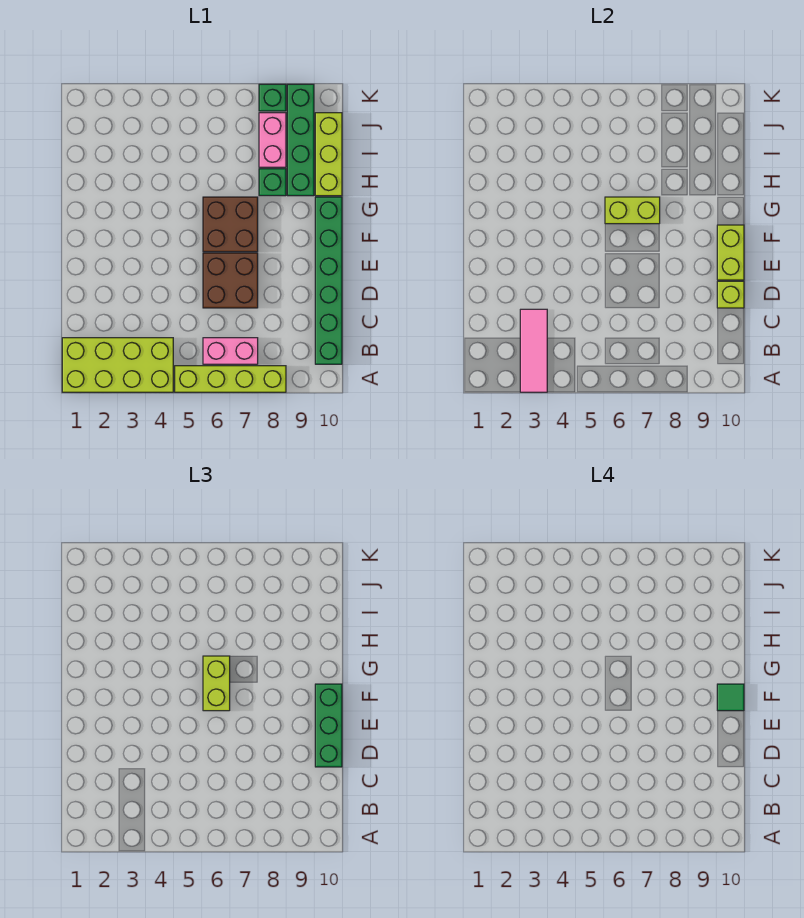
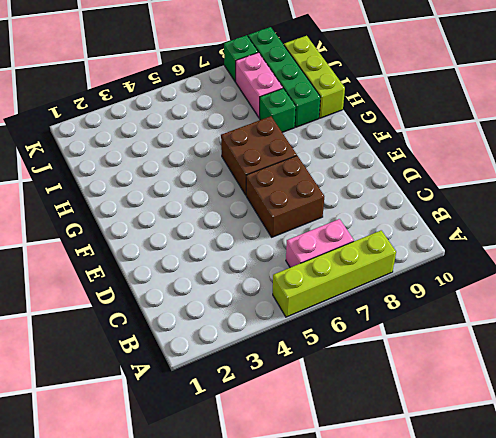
none -> lime 2x4 brick [62,338,173,392]
none -> green 1x6 brick [315,197,342,364]
none -> pink 1x3 tile [520,309,547,392]

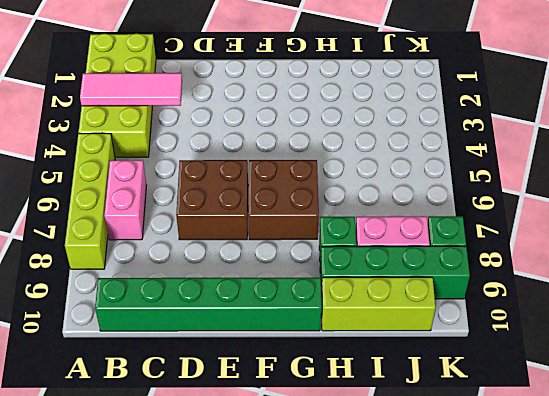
none -> lime 1x1 brick [717,281,744,308]
none -> lime 1x2 brick [717,225,744,280]
none -> lime 1x2 brick [605,197,660,224]

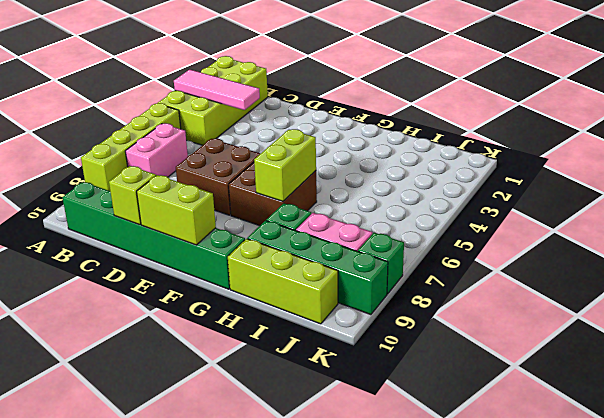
none -> green 1x3 brick [315,684,342,767]
none -> lime 1x2 brick [203,656,230,711]
none -> green 1x1 tile [717,684,744,711]

